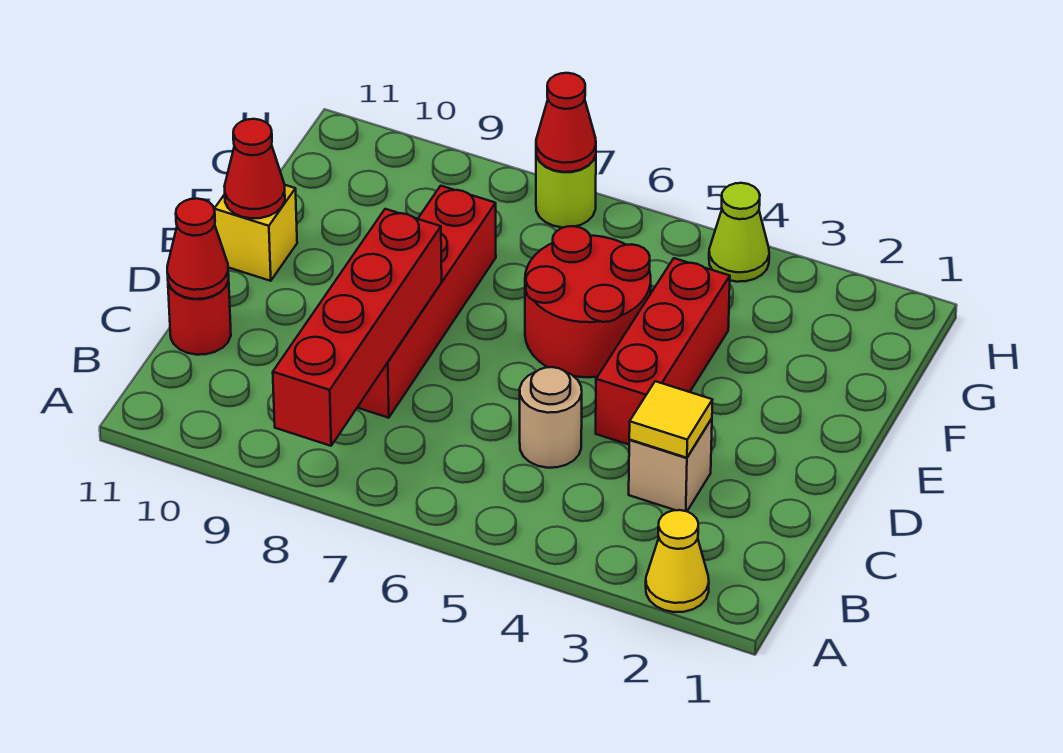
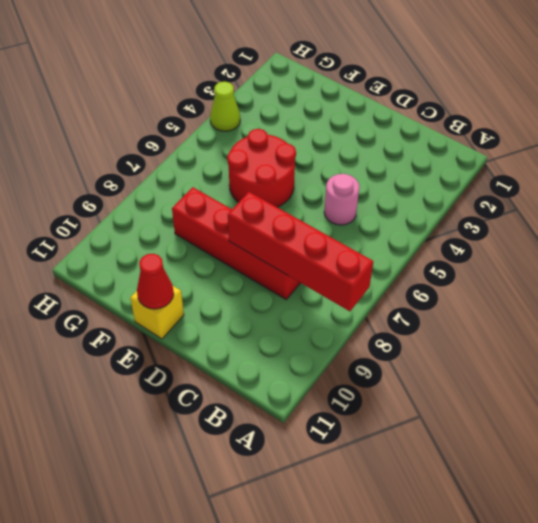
pink 1x1 round brick [324,174,359,225] -> tan 1x1 round brick [520,367,582,468]
none -> yellow 1x1 cone [646,510,709,612]
none -> tan 1x1 brick [629,419,712,511]
none -> red 1x1 round brick [168,281,231,355]

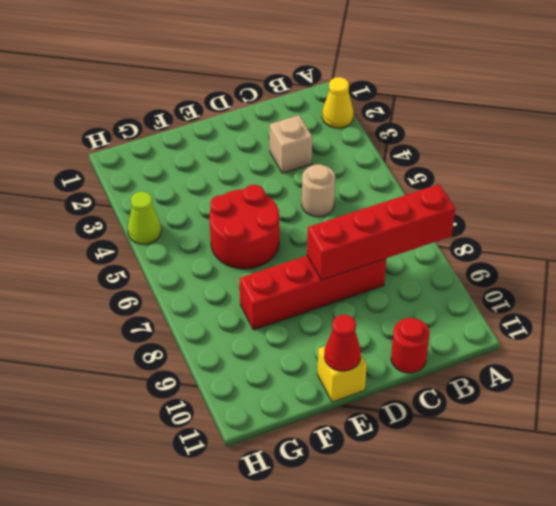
none -> red 1x3 brick [596,258,730,445]
none -> lime 1x1 round brick [536,155,596,228]
none -> yellow 1x1 tile [629,381,712,458]

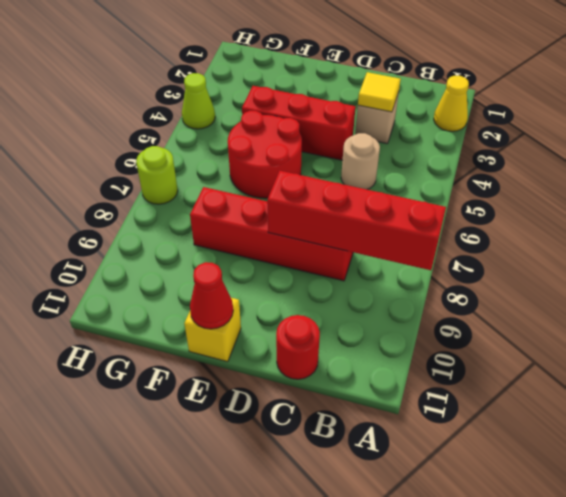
none -> red 1x1 cone [167,199,229,299]
none -> red 1x1 cone [536,73,596,172]

